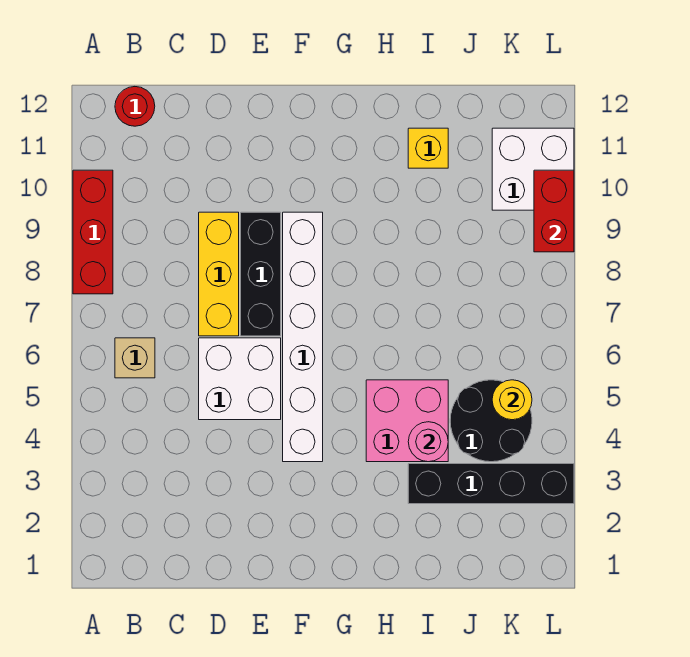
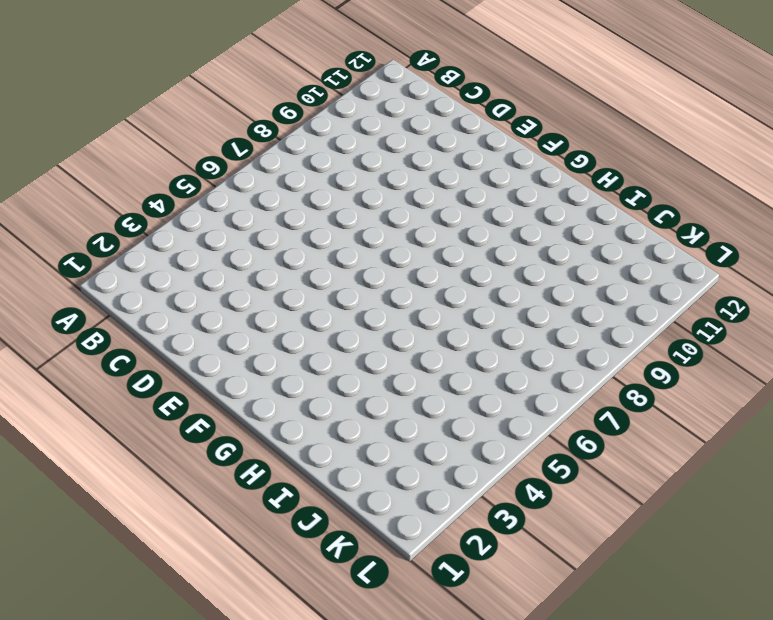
none -> red 1x3 brick [73,170,113,294]
none -> tan 1x1 brick [115,338,155,378]
none -> red 1x1 round brick [115,87,155,126]

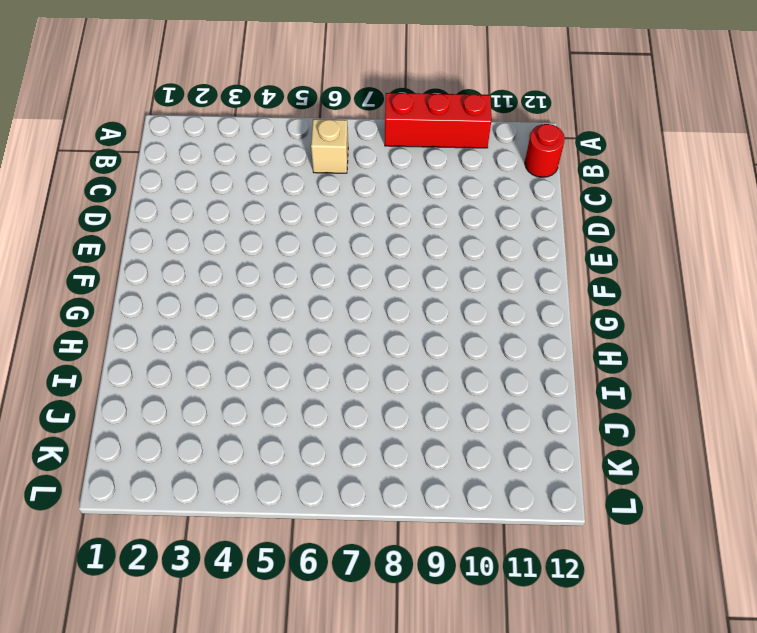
none -> white 2x2 brick [199,338,281,420]
none -> yellow 1x3 brick [199,212,239,336]
none -> black 1x3 brick [241,212,281,336]

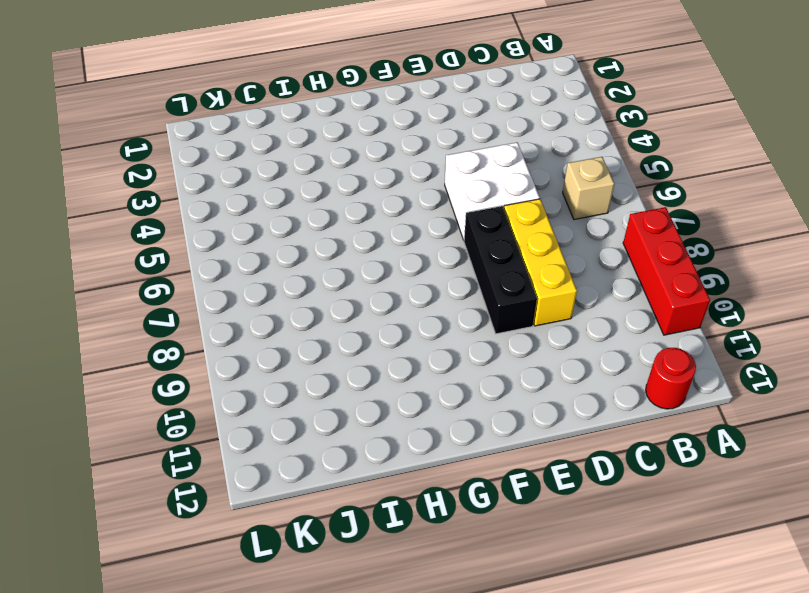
none -> white 1x6 brick [283,212,323,462]
none -> pink 2x2 brick [366,380,448,462]
none -> black 1x4 brick [408,464,574,504]

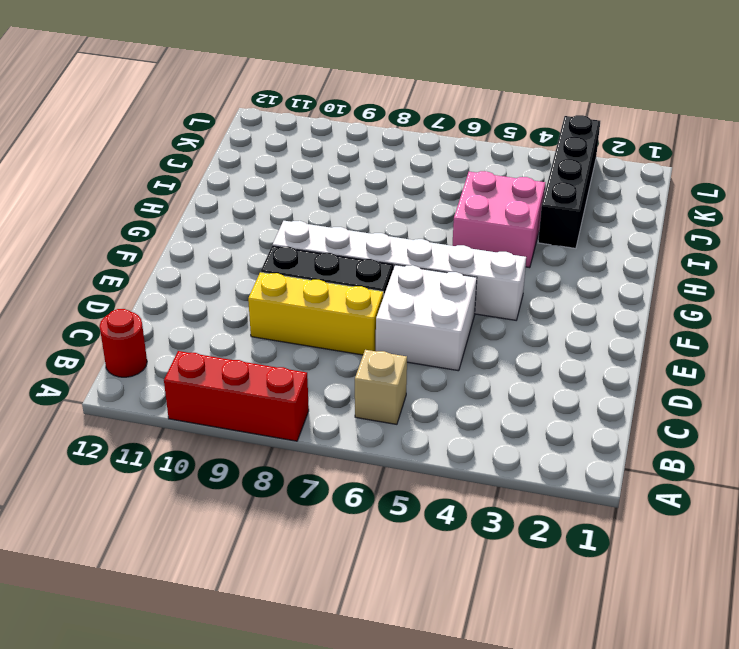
none -> yellow 1x1 brick [408,128,448,168]
none -> black 2x2 round brick [450,380,532,462]
none -> white 2x2 brick [492,128,574,210]

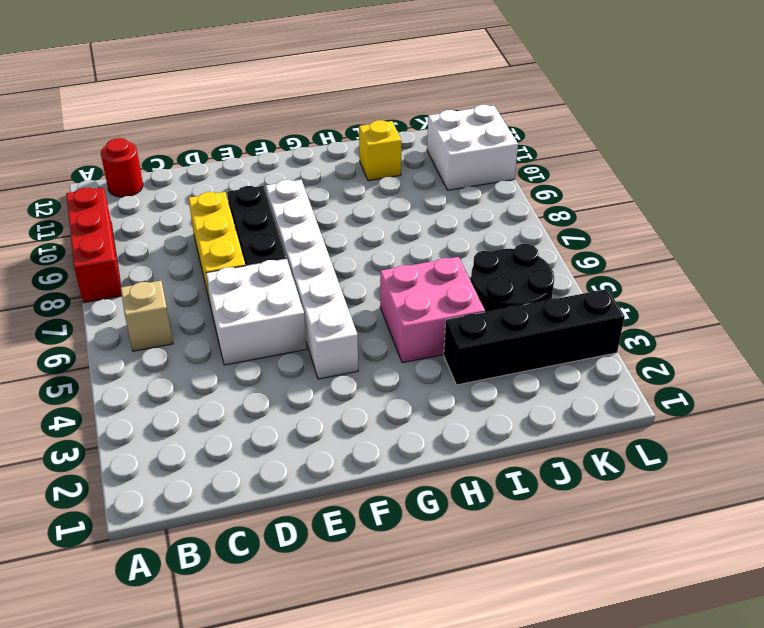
none -> pink 1x1 round brick [408,422,448,462]
none -> yellow 1x1 round brick [492,380,532,420]
none -> red 1x2 brick [534,170,574,252]

